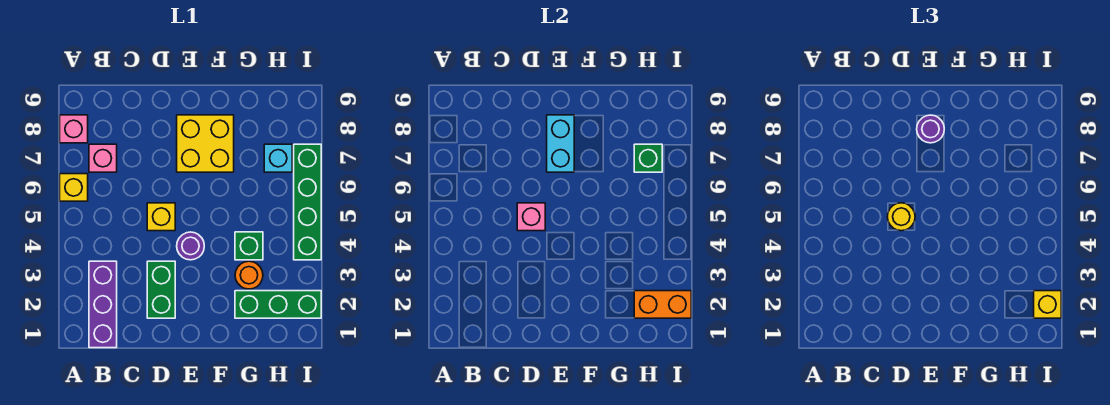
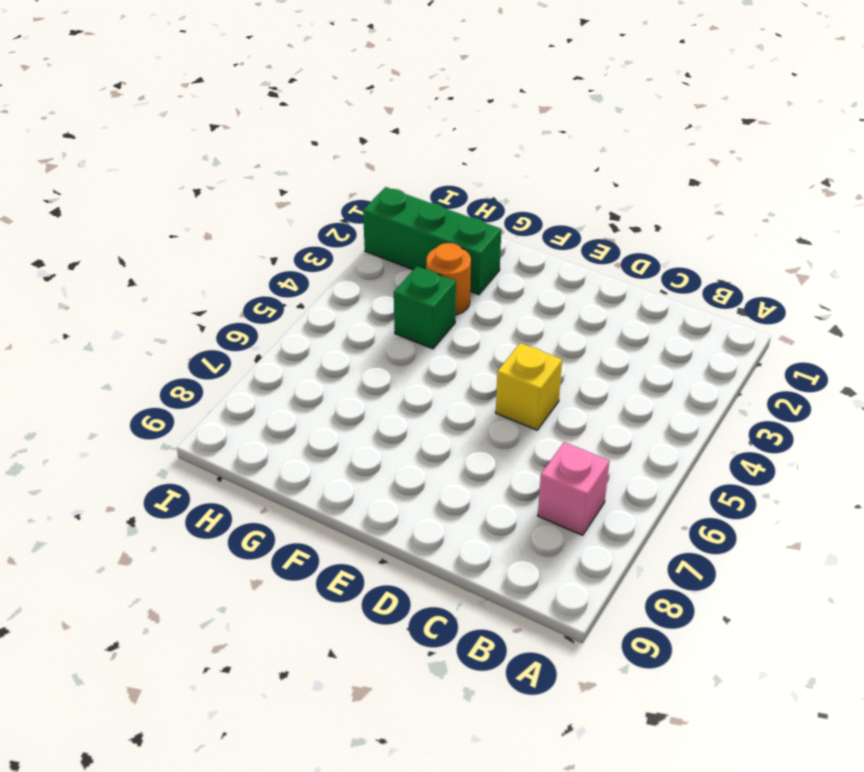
none -> yellow 1x1 brick [60,174,88,201]
none -> pink 1x1 brick [60,115,88,143]
none -> purple 1x3 brick [89,261,117,348]

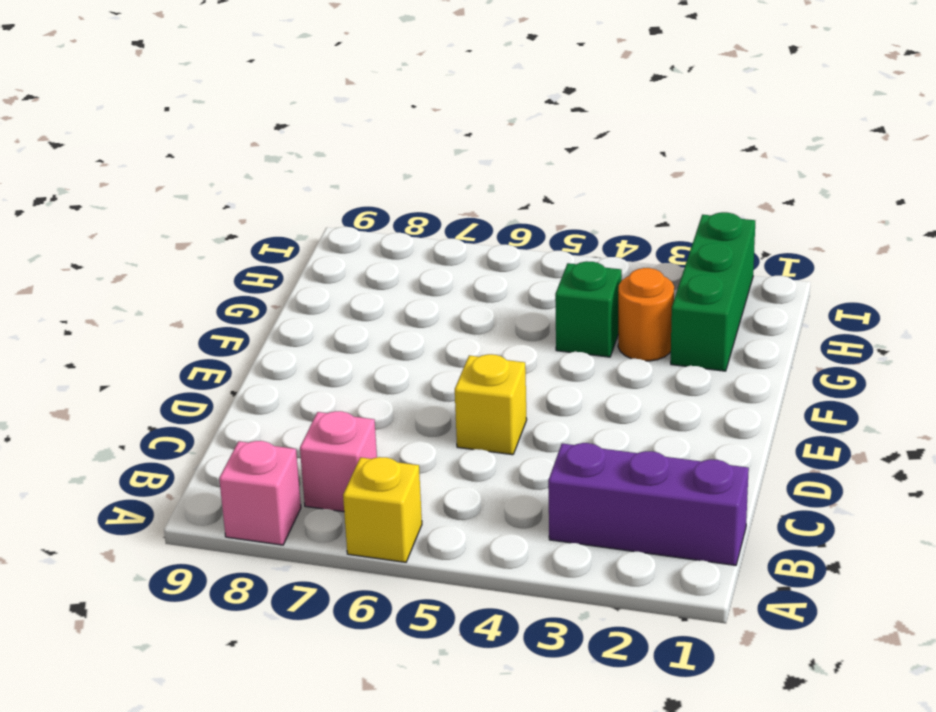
none -> green 1x2 brick [147,261,175,318]
none -> purple 1x1 round brick [177,232,204,260]
none -> yellow 2x2 brick [177,115,234,172]

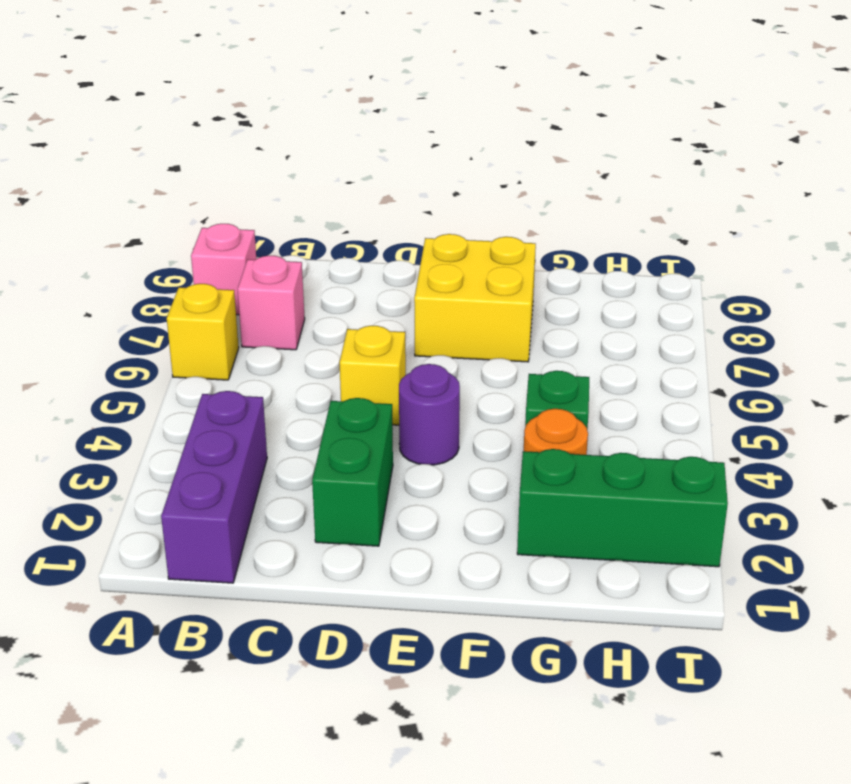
none -> cyan 1x1 brick [264,144,292,172]
none -> green 1x4 brick [294,144,321,260]
none -> pink 1x1 brick [517,203,545,231]

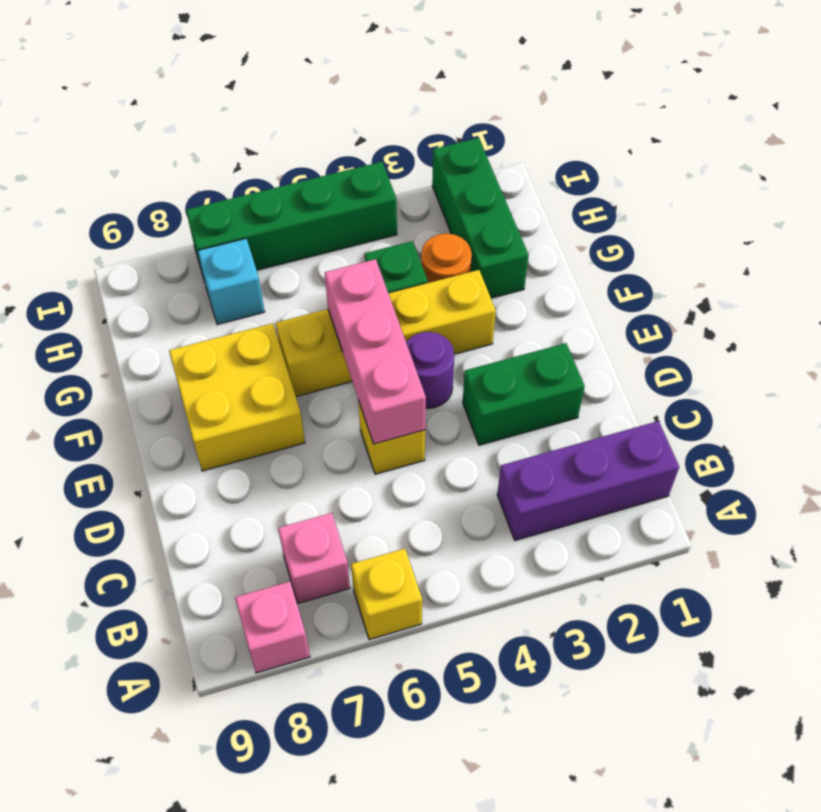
pink 1x3 brick [325,259,426,444] -> pink 1x1 brick [517,203,545,231]
yellow 1x4 brick [276,270,496,397] -> none
none -> cyan 1x2 brick [547,115,574,172]
none -> orange 1x2 brick [634,291,691,318]
none -> green 1x1 brick [634,144,662,172]

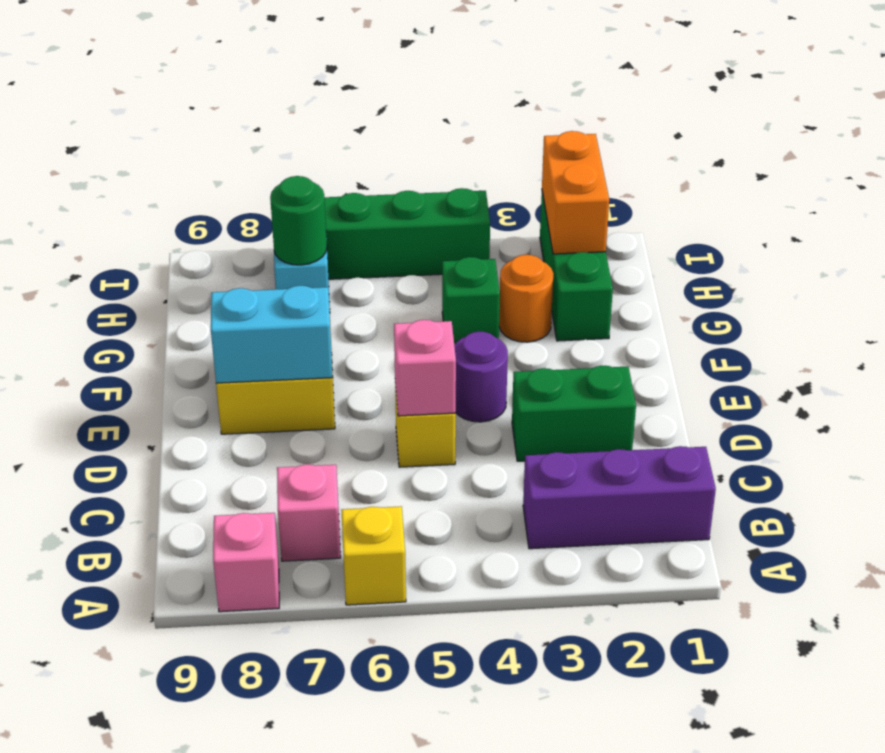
green 1x1 round brick [270,176,327,265] -> green 1x1 brick [634,144,662,172]
none -> yellow 1x1 round brick [887,203,915,231]
none -> purple 1x1 round brick [917,115,944,143]
none -> yellow 1x1 brick [1034,291,1061,318]

